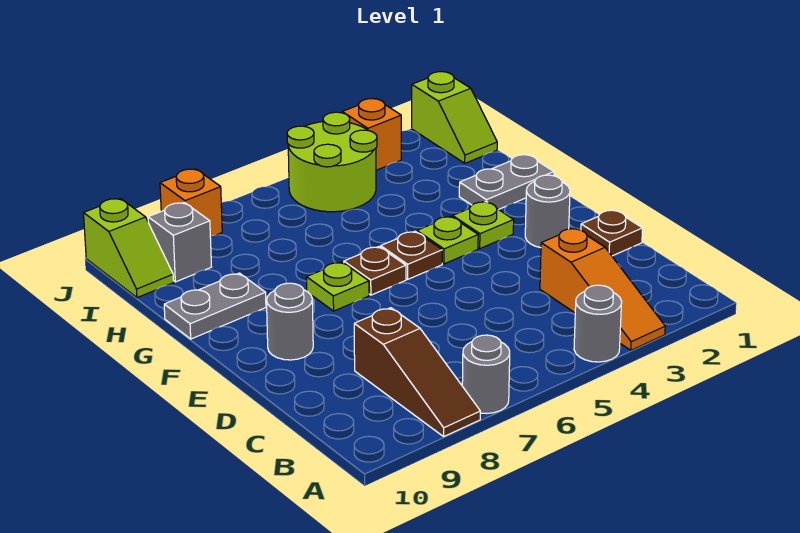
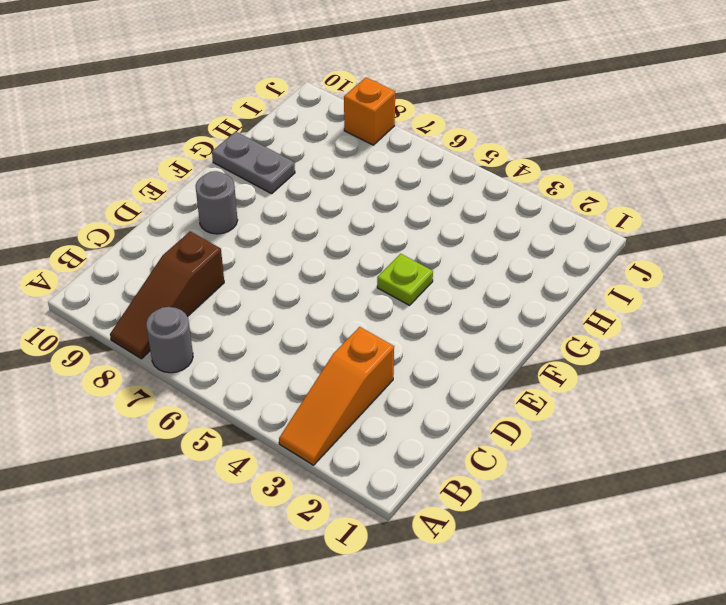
none -> grey 1x1 round brick [574,285,622,362]
none -> brown 1x1 plate [581,210,643,256]
none -> grey 1x1 round brick [525,175,570,248]

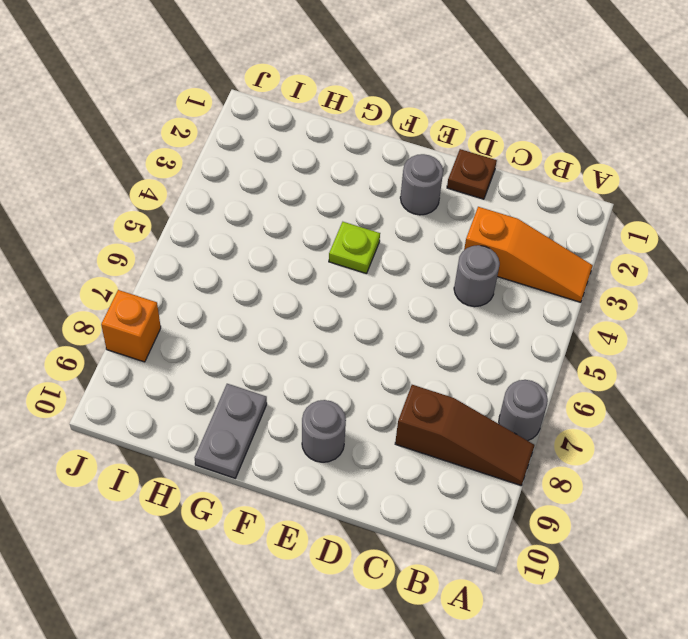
grey 1x1 round brick [454,245,500,307] -> grey 1x1 round brick moved to [574,285,622,362]
none -> lime 1x1 plate [453,202,514,248]
none -> brown 1x1 plate [381,231,442,279]
none -> brown 1x1 plate [344,247,406,295]

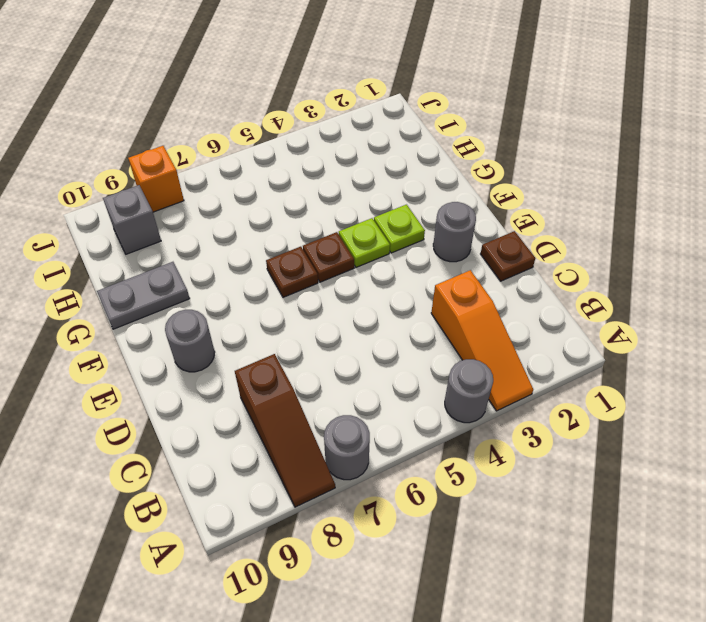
none -> lime 1x1 plate [307,262,369,311]
none -> grey 1x2 plate [459,154,554,210]
none -> lime 1x2 slope [412,72,497,163]

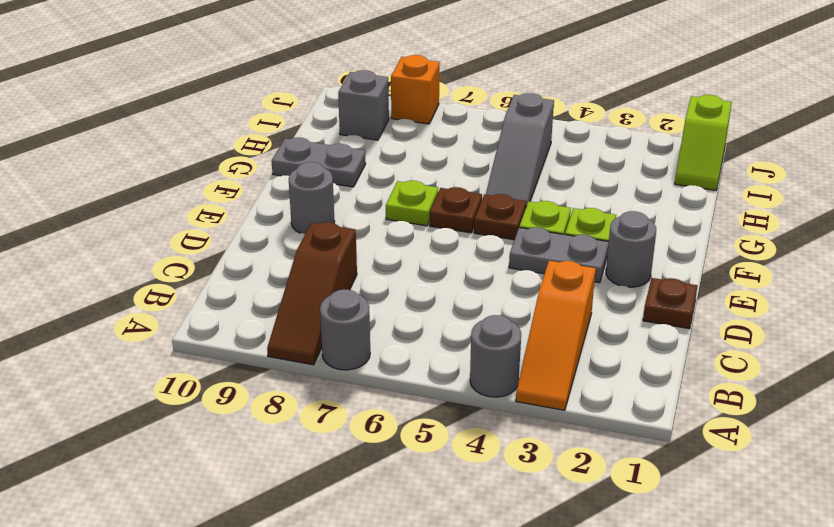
grey 1x2 plate [509,227,609,283] -> grey 1x2 plate moved to [459,154,554,210]
grey 1x3 slope [486,93,554,206] -> lime 2x2 round brick [287,112,377,212]
none -> lime 1x2 slope [84,198,174,298]
none -> orange 1x1 brick [342,99,401,170]

